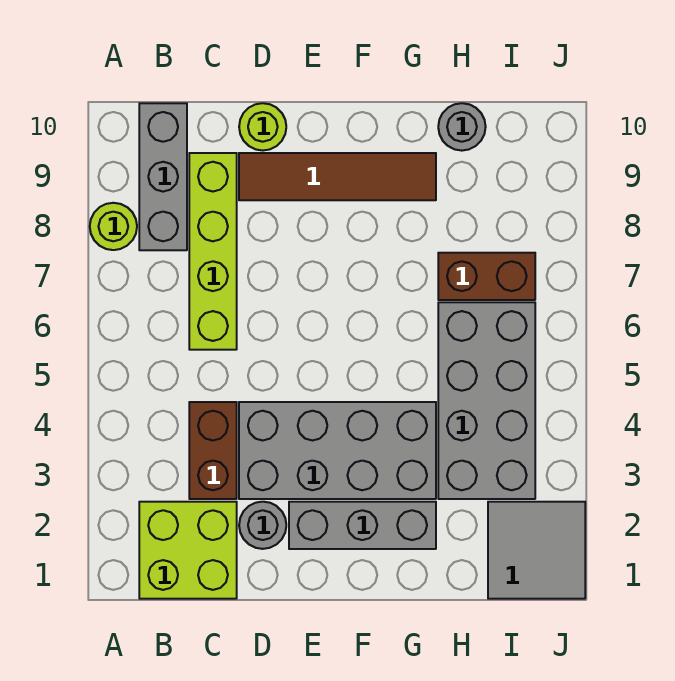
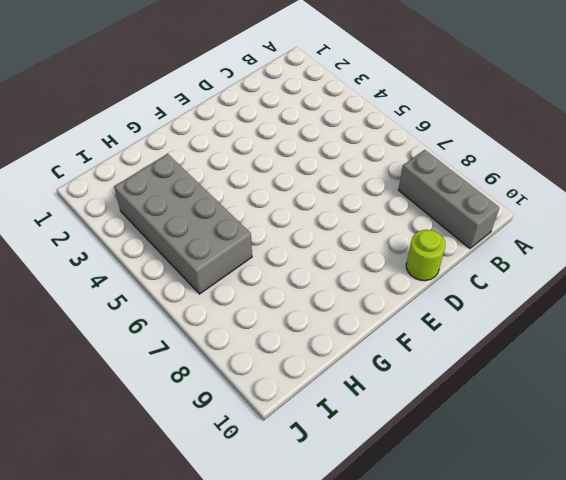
none -> lime 1x1 round brick [90,203,137,250]
none -> lime 2x2 brick [139,502,237,599]
none -> brown 1x2 brick [189,402,237,499]

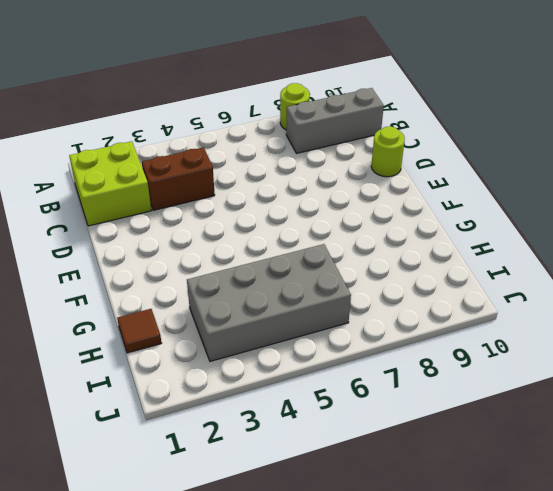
brown 1x1 tile [117,309,161,353] -> none
none -> lime 1x4 brick [189,153,237,350]
none -> grey 1x1 round brick [239,502,286,549]
none -> grey 2x4 brick [239,402,436,499]

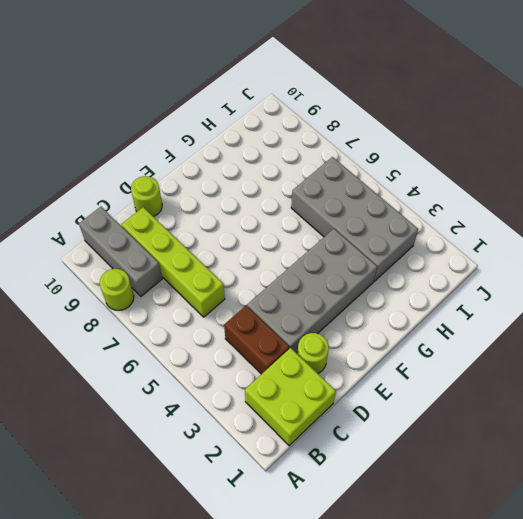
lime 1x1 round brick [297,333,329,373] -> grey 1x1 round brick [239,502,286,549]
none -> brown 1x4 tile [239,153,436,200]
none -> grey 1x3 brick [289,502,436,549]
none -> brown 1x2 brick [438,253,535,300]

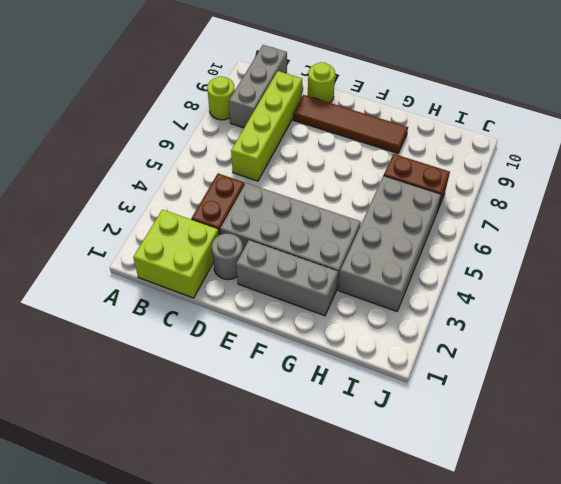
none -> grey 1x1 round brick [438,103,486,151]
none -> grey 2x2 tile [488,502,585,599]

